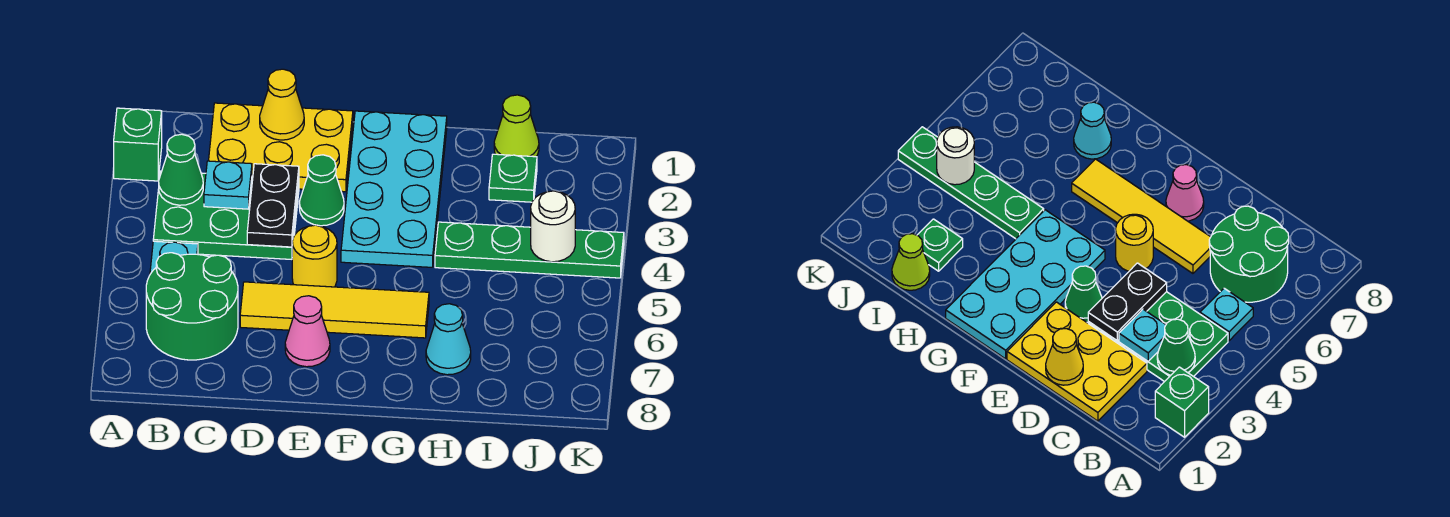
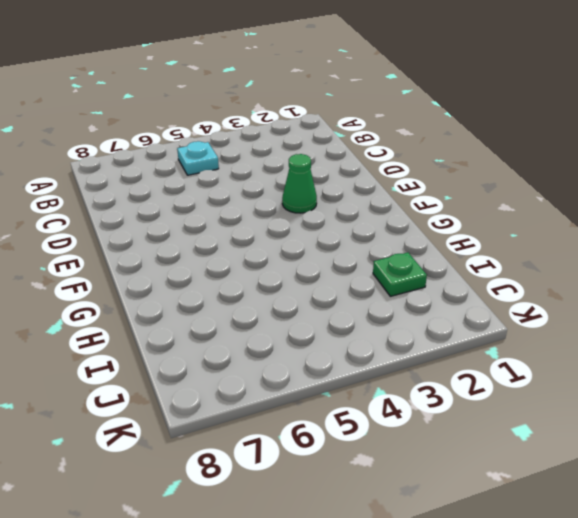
none -> green 1x1 brick [114,108,162,181]
none -> green 2x3 plate [153,171,299,259]
none -> green 2x2 round brick [146,253,238,360]

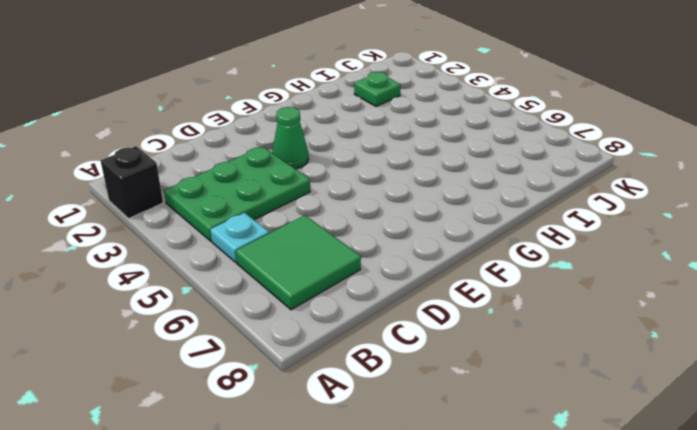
black 1x1 brick [101,146,163,218] -> green 1x1 brick [114,108,162,181]
green 2x2 tile [236,215,361,310] -> green 2x2 round brick [146,253,238,360]
none -> yellow 2x3 plate [209,103,353,192]
none -> yellow 1x4 tile [240,282,429,338]
none -> yellow 1x1 round brick [292,225,337,287]

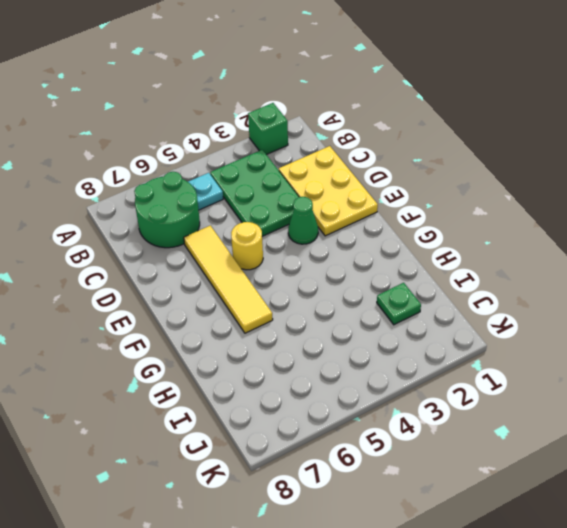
none -> pink 1x1 cone [285,296,330,367]
none -> cyan 2x4 plate [341,111,447,267]
none -> green 1x4 plate [435,222,624,278]

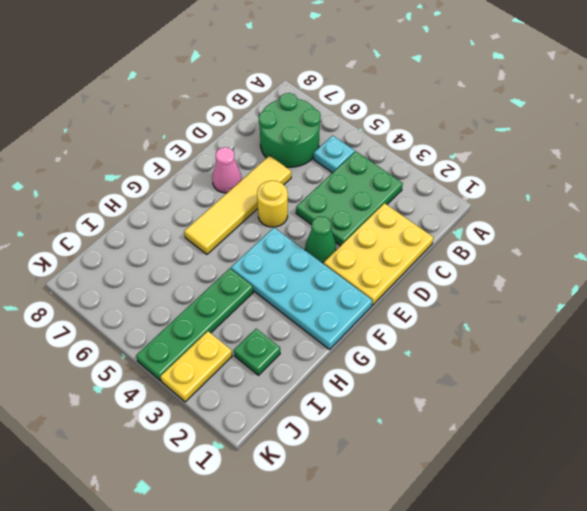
yellow 1x2 plate [161,331,232,402] -> none
none -> green 1x1 brick [114,108,162,181]
none -> cyan 1x1 cone [426,304,471,375]
none -> lime 1x1 cone [494,95,539,157]

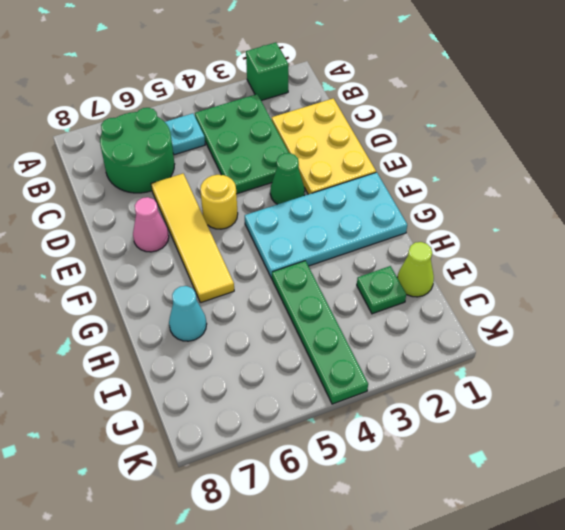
none -> green 1x1 cone [159,134,203,205]
none -> cyan 1x1 plate [204,161,252,209]
none -> yellow 1x1 cone [260,69,304,140]

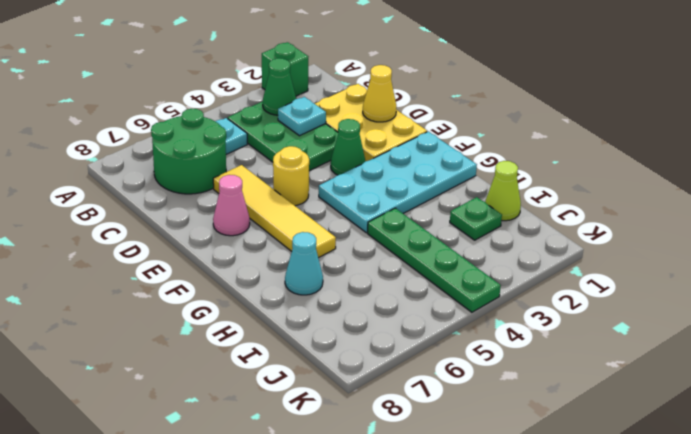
none -> black 1x2 plate [247,164,299,247]
none -> white 1x1 round brick [531,191,575,262]

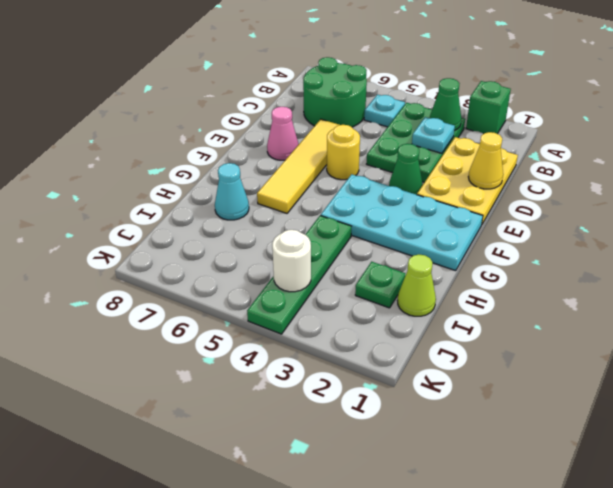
none -> black 1x2 plate [247,164,299,247]

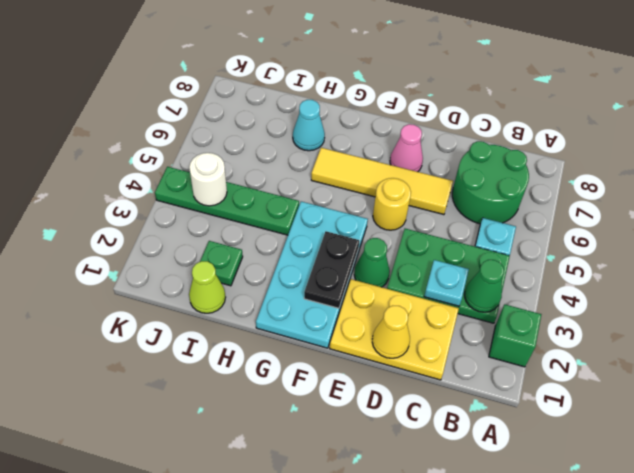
black 1x2 plate [304,231,359,308] -> black 1x2 plate moved to [247,164,299,247]

